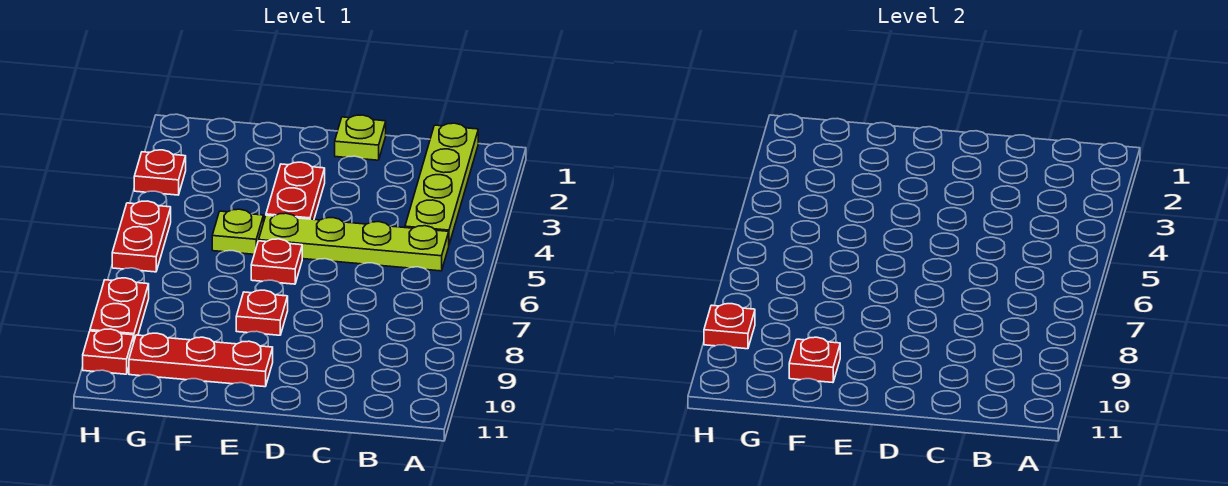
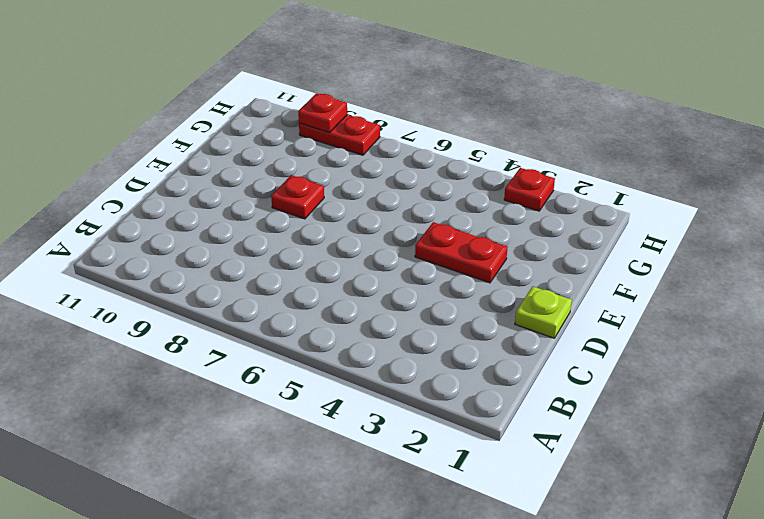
none -> lime 1x4 plate [405,123,478,244]
none -> lime 1x4 plate [259,213,449,271]
none -> red 1x1 plate [251,239,302,284]

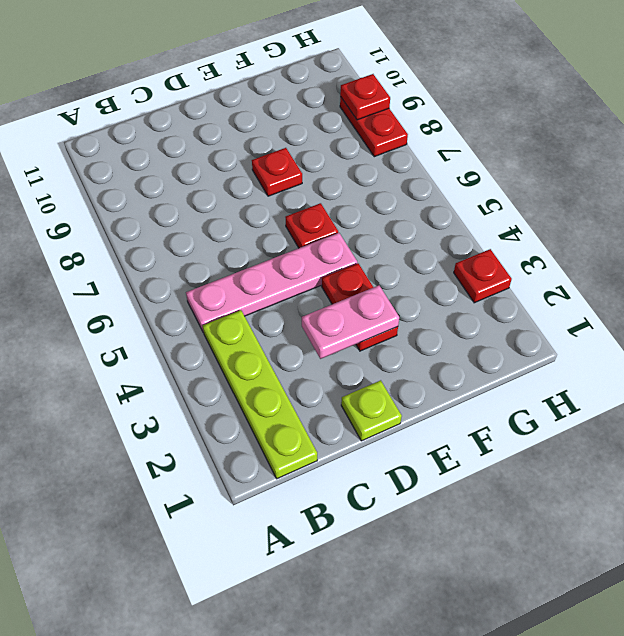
pink 1x4 plate [186,233,357,333] -> lime 1x4 plate [259,213,449,271]
pink 1x2 plate [302,286,399,359] -> none
none -> red 1x3 plate [129,333,273,387]
none -> lime 1x1 plate [212,209,263,254]
none -> red 1x2 plate [112,201,171,272]

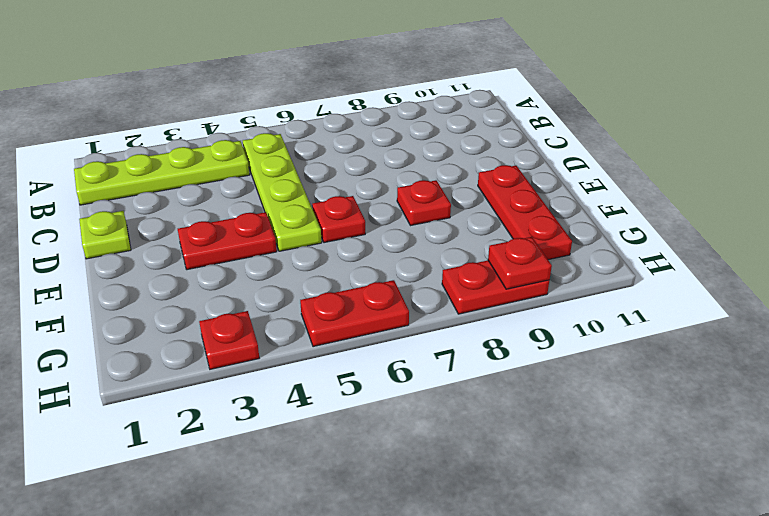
none -> lime 1x1 plate [212,209,263,254]
none -> red 1x1 plate [83,329,134,374]
none -> red 1x1 plate [789,337,840,383]

